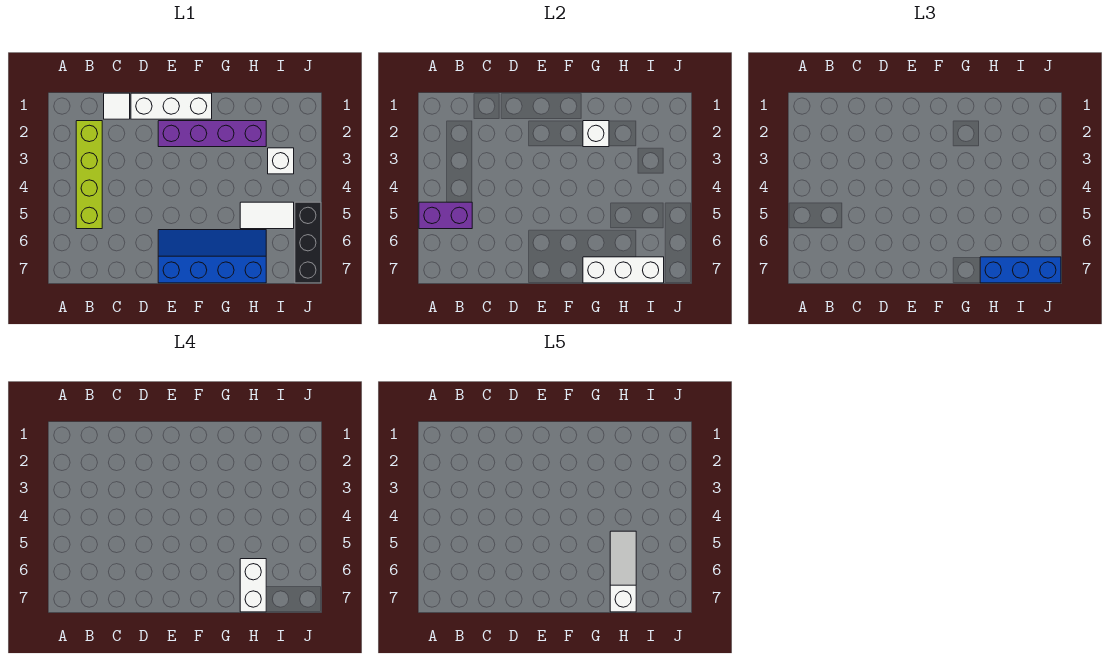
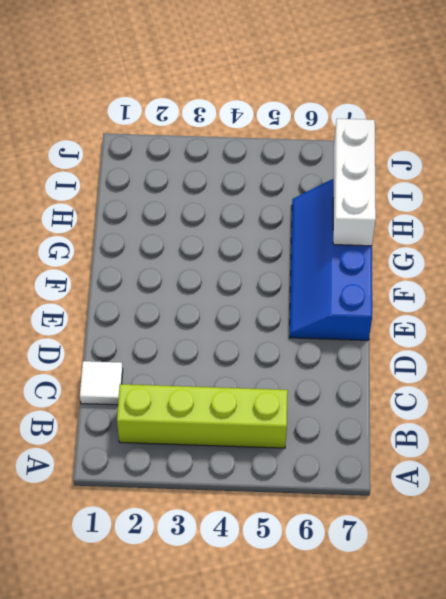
none -> white 1x3 brick [131,93,212,119]
none -> purple 1x4 brick [158,121,266,147]
none -> white 1x2 tile [240,202,294,229]

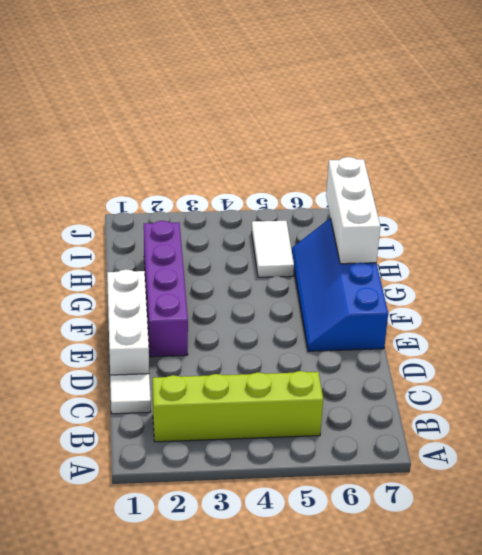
none -> white 1x1 brick [268,148,294,174]
none -> black 1x3 brick [295,202,321,283]
none -> purple 1x2 brick [419,202,472,229]

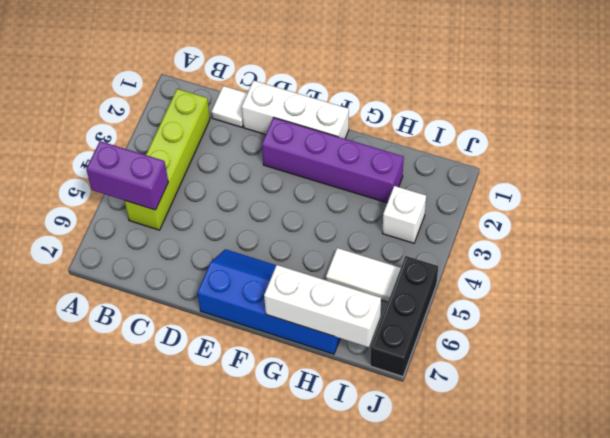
none -> white 1x1 brick [583,121,609,147]
none -> blue 1x3 brick [980,257,1061,283]
none -> white 1x2 brick [240,559,266,612]

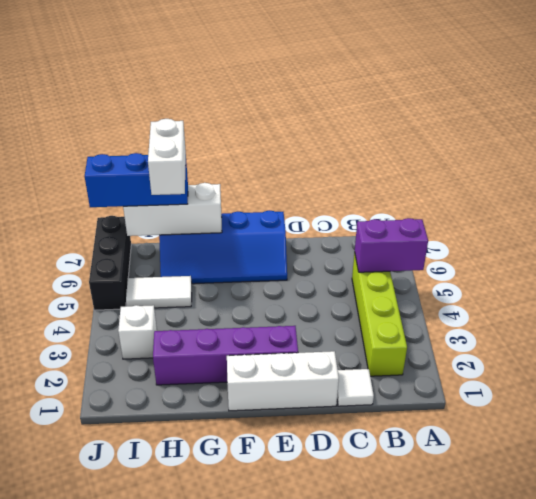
none -> white 1x1 brick [583,121,609,147]
none -> white 1x3 slope [610,531,636,612]

